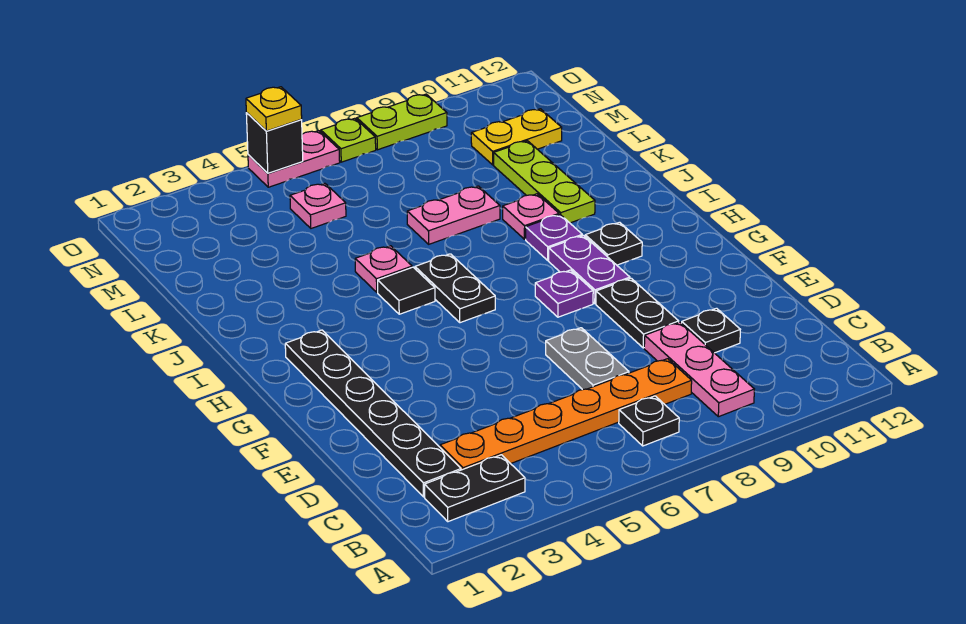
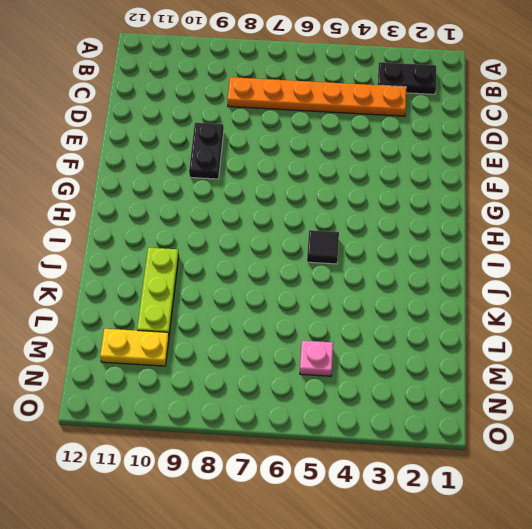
none -> black 1x1 plate [619,396,679,446]
none -> pink 1x3 plate [644,322,754,417]
none -> black 1x6 plate [285,330,461,497]

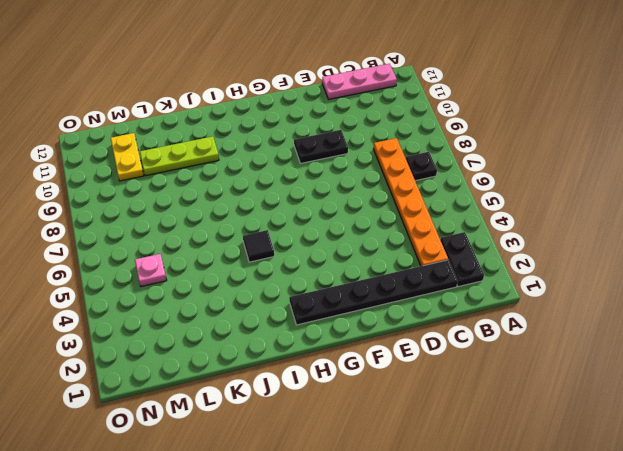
pink 1x3 plate [322,64,397,99] -> pink 1x3 plate moved to [644,322,754,417]
none -> grey 1x2 plate [546,328,629,390]
none -> black 1x1 plate [682,308,740,353]
none -> purple 1x1 plate [535,270,593,317]

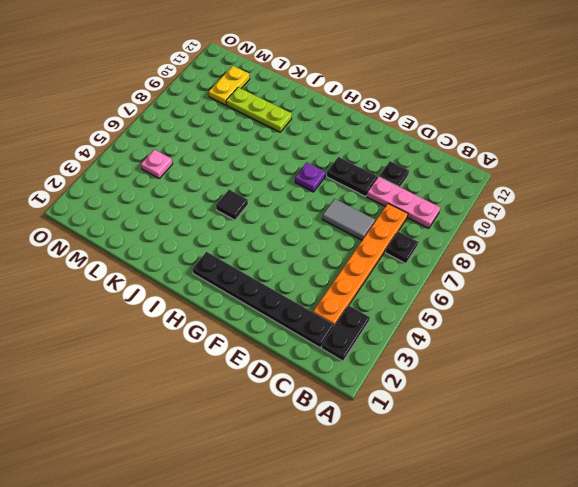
grey 1x2 tile [322,199,375,240] -> grey 1x2 plate [546,328,629,390]
none -> purple 1x2 plate [549,235,630,303]
none -> black 1x2 plate [415,254,495,323]
none -> black 1x1 plate [585,222,642,265]

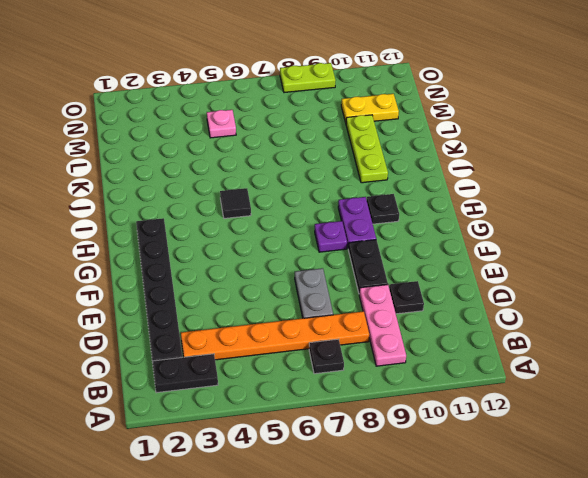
none -> black 1x2 plate [415,254,495,323]
none -> purple 1x1 plate [526,215,582,260]
none -> pink 1x1 plate [355,246,412,292]

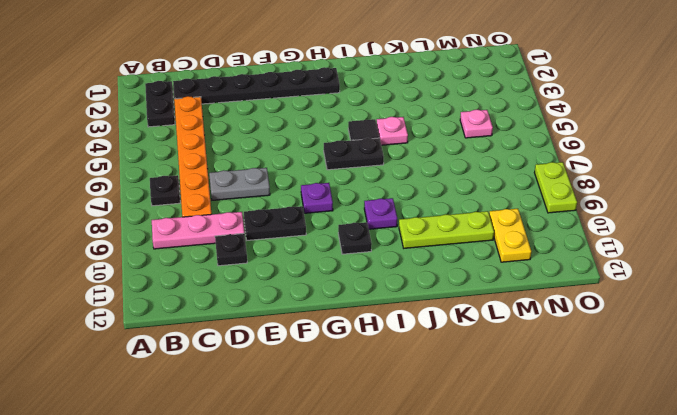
none -> purple 1x2 plate [549,235,630,303]
none -> pink 1x1 plate [503,194,559,239]
none -> pink 1x2 plate [407,186,500,244]

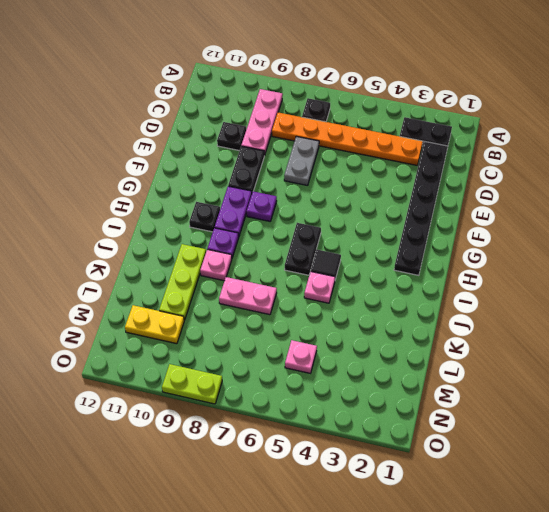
none -> pink 1x2 plate [248,131,340,187]
none -> lime 1x1 plate [321,118,376,162]
none -> black 1x1 brick [246,113,303,173]

